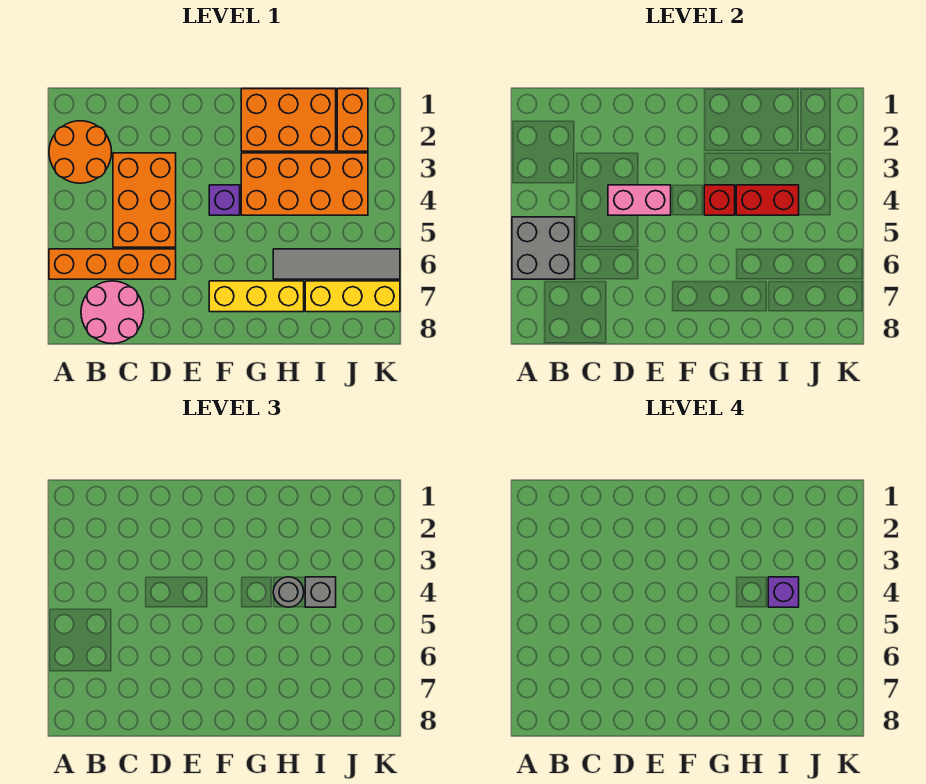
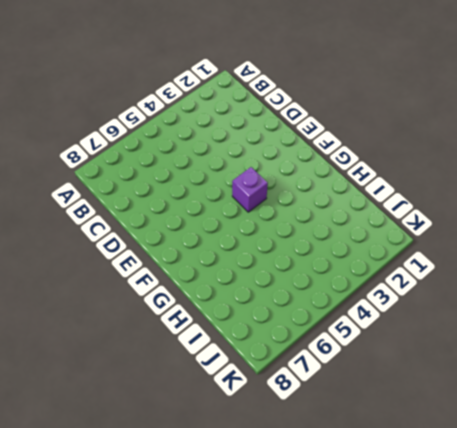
none -> orange 2x2 round brick [49,121,112,183]
none -> orange 1x4 brick [49,249,176,279]
none -> pink 2x2 round brick [81,281,144,344]

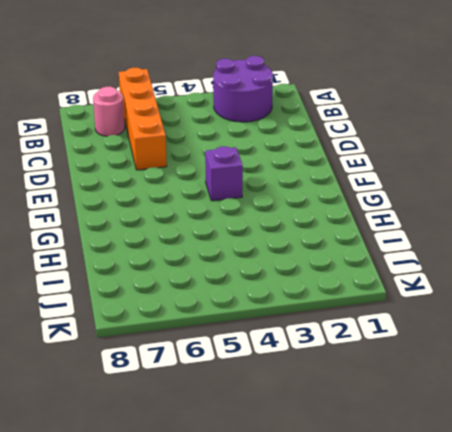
purple 2x2 round brick [213,56,273,122] -> orange 2x2 round brick [49,121,112,183]
pink 1x1 round brick [93,87,125,136] -> pink 2x2 round brick [81,281,144,344]
none -> orange 2x3 brick [113,153,176,247]
none -> yellow 1x3 brick [209,281,304,312]
none -> orange 2x3 brick [241,89,336,151]

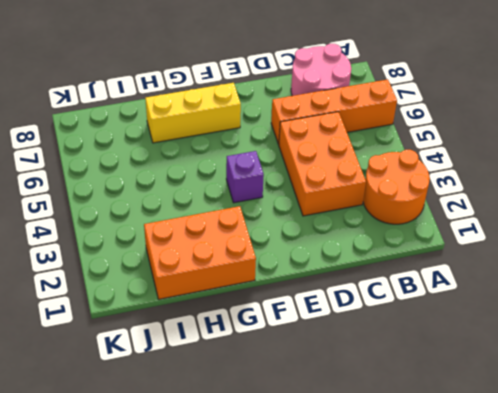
none -> orange 2x4 brick [241,153,368,215]
none -> grey 1x4 tile [273,249,400,279]
none -> yellow 1x3 brick [305,281,400,312]

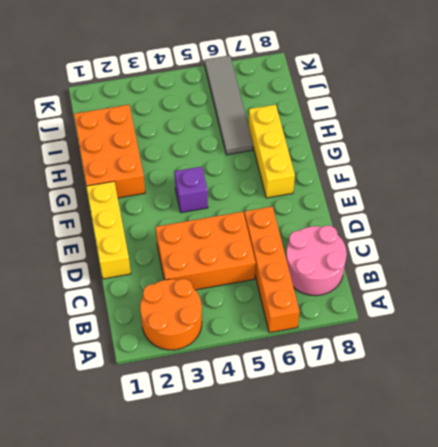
yellow 1x3 brick [86,181,131,279] -> yellow 1x3 brick moved to [305,281,400,312]
none -> orange 2x4 brick [241,153,368,215]
none -> orange 1x2 brick [337,89,368,151]
none -> grey 2x2 brick [512,217,575,279]

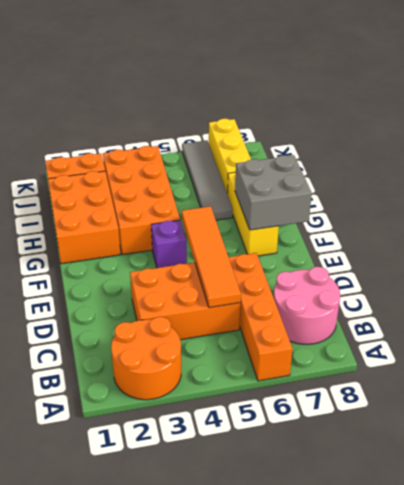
orange 1x4 tile [182,206,241,308] -> none
grey 2x2 brick [235,155,312,230] -> grey 2x2 brick moved to [512,217,575,279]
none -> pink 1x2 brick [608,185,671,215]
none -> red 1x1 brick [704,185,735,215]
none -> red 1x2 brick [736,185,799,215]

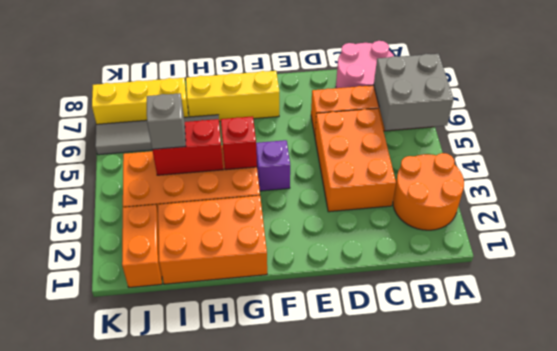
none -> pink 1x2 brick [608,185,671,215]
none -> grey 1x1 round brick [273,577,304,607]
none -> purple 1x1 brick [768,577,799,607]

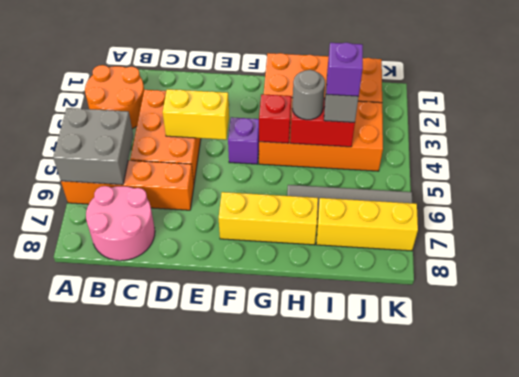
yellow 1x2 brick [163,89,229,140] -> pink 1x2 brick [608,185,671,215]

